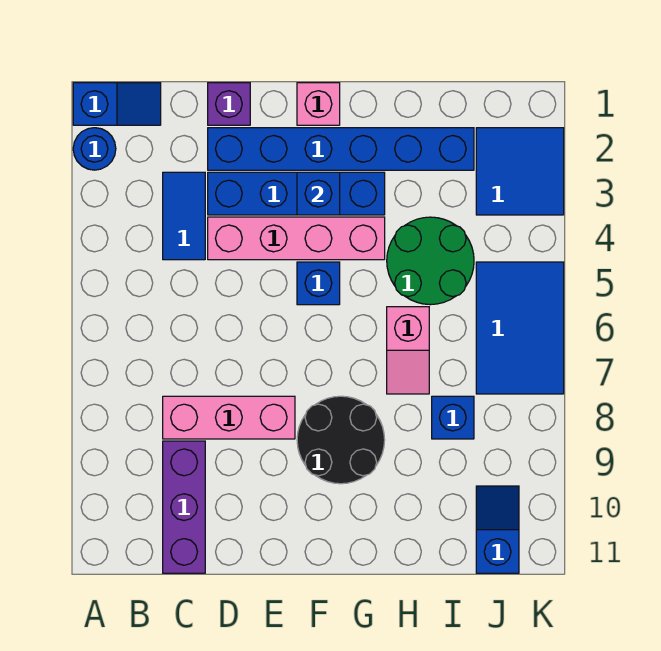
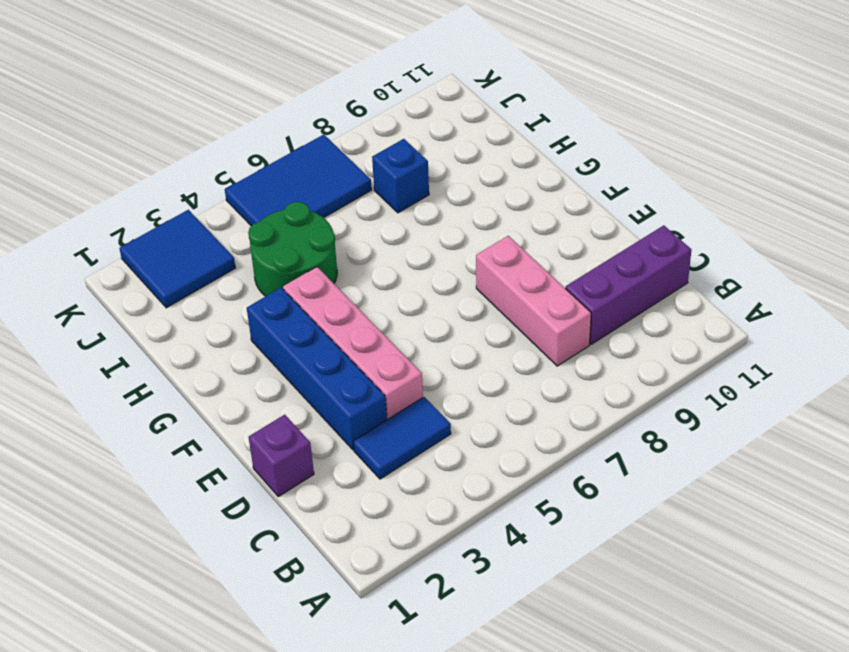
none -> blue 1x2 slope [73,83,161,125]
none -> blue 1x1 round brick [73,128,116,170]
none -> blue 1x6 brick [208,128,474,170]

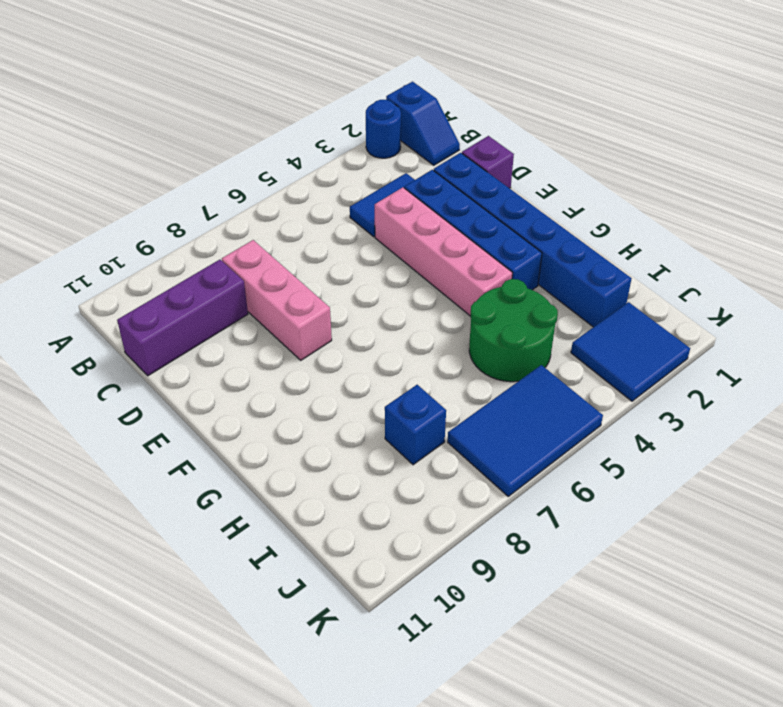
none -> pink 1x1 brick [297,83,340,125]
none -> blue 1x1 brick [297,262,340,305]
none -> black 2x2 round brick [297,396,385,484]

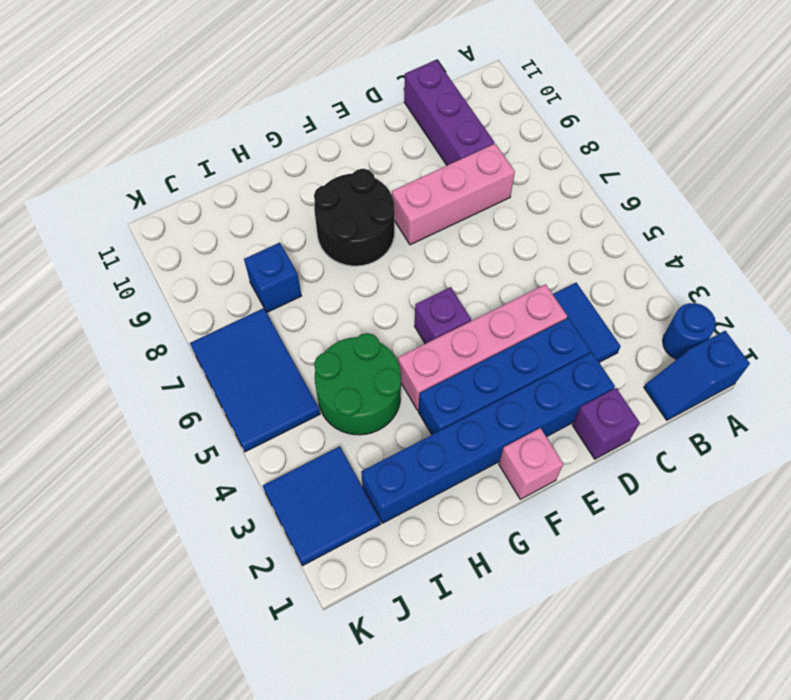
purple 1x1 brick [415,287,471,344] -> blue 1x1 brick [297,262,340,305]
none -> pink 1x2 slope [387,307,429,394]
none -> blue 1x2 slope [476,486,519,573]
none -> blue 1x1 brick [297,172,340,215]

